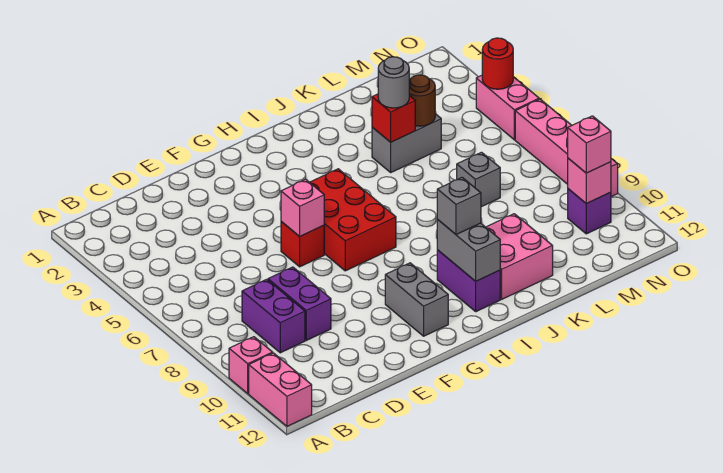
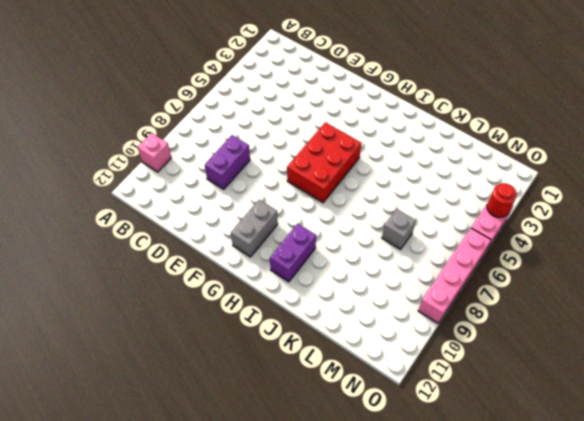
none -> pink 1x2 brick [249,353,312,426]
none -> purple 1x2 brick [242,279,305,353]
none -> red 1x1 brick [281,222,324,267]

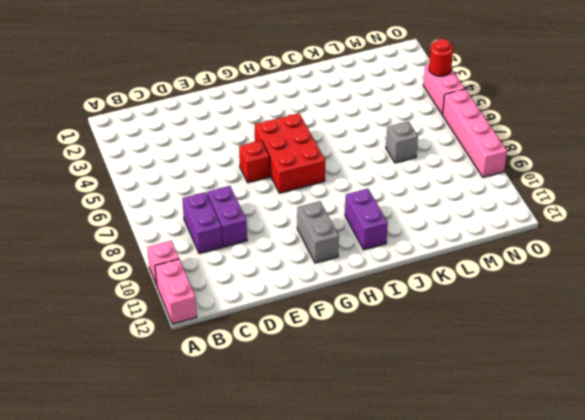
none -> pink 2x2 brick [486,214,553,299]
none -> grey 1x2 brick [372,114,441,172]
none -> purple 1x1 brick [568,189,611,234]

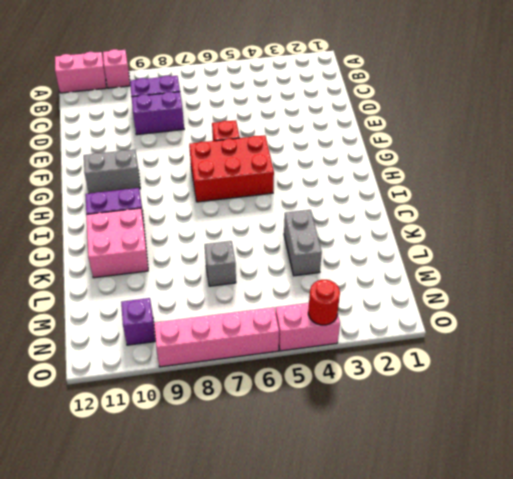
none -> pink 1x1 brick [281,179,324,237]
none -> grey 1x2 brick [437,219,500,281]
none -> red 1x1 brick [372,94,415,142]

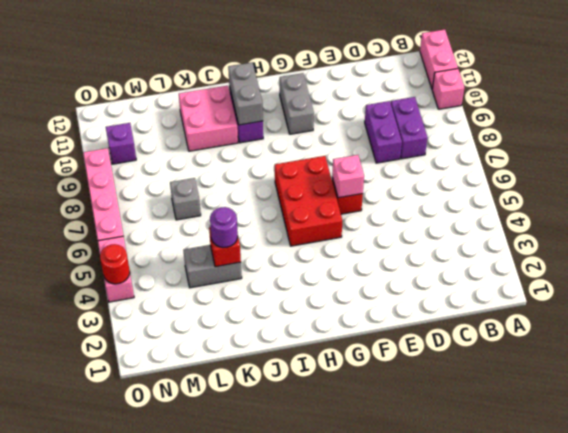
purple 1x1 round brick [210,207,238,248] -> grey 1x1 round brick [378,57,409,108]
none -> brown 1x1 round brick [409,75,435,126]
none -> pink 1x1 brick [568,158,611,204]
none -> grey 1x1 brick [437,178,481,234]

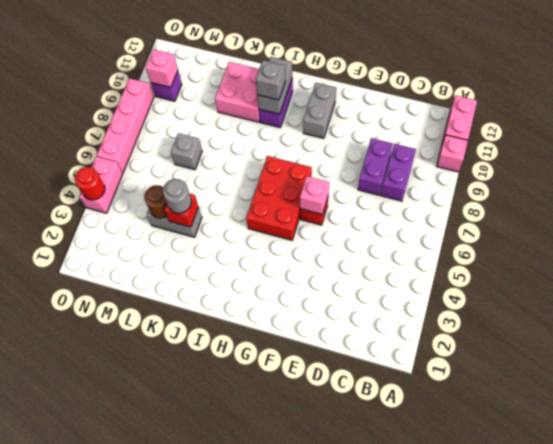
none -> pink 1x1 brick [568,116,611,173]

